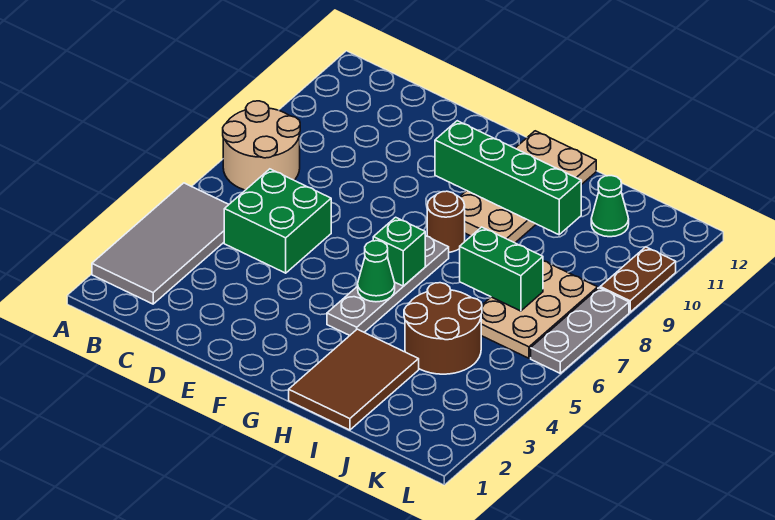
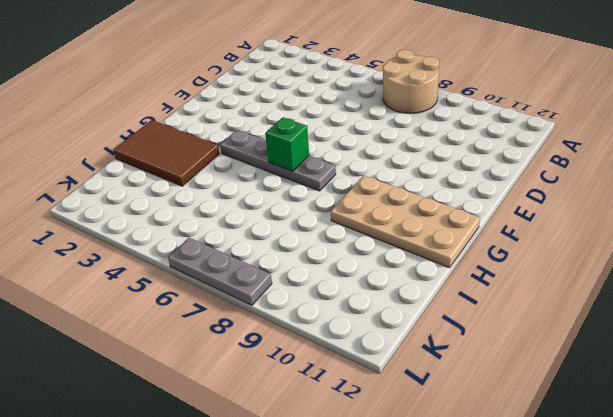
none -> grey 2x4 tile [92,183,229,304]
none -> green 2x2 brick [224,169,331,273]
none -> brown 1x1 round brick [427,191,465,252]

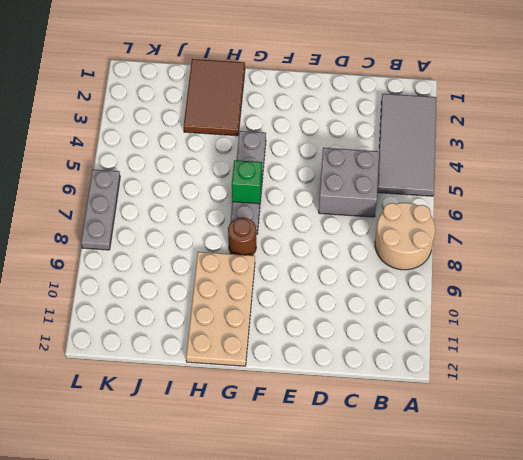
grey 2x2 brick [319,148,379,217] -> green 2x2 brick [224,169,331,273]
none -> brown 2x2 round brick [404,283,482,374]
none -> tan 2x3 plate [481,261,598,358]
none -> green 1x1 cone [591,176,629,237]

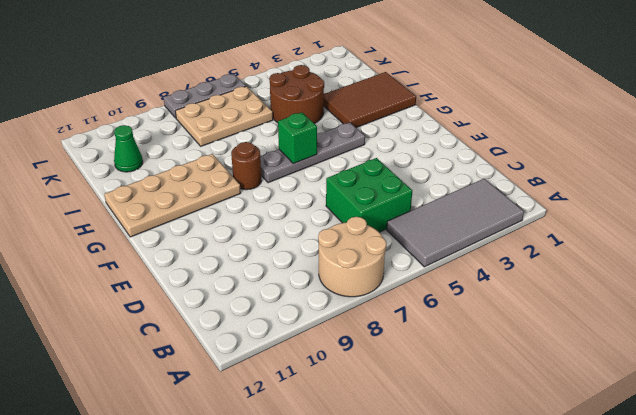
none -> brown 1x2 plate [600,247,676,312]
none -> green 1x4 brick [435,121,581,235]
none -> green 1x1 cone [358,241,395,302]

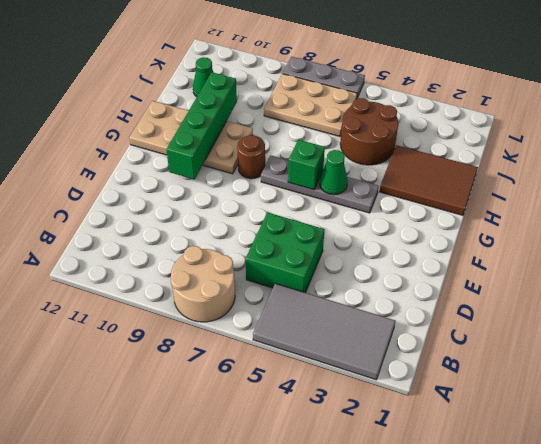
none -> brown 1x2 plate [600,247,676,312]
none -> green 1x2 brick [460,227,543,311]

